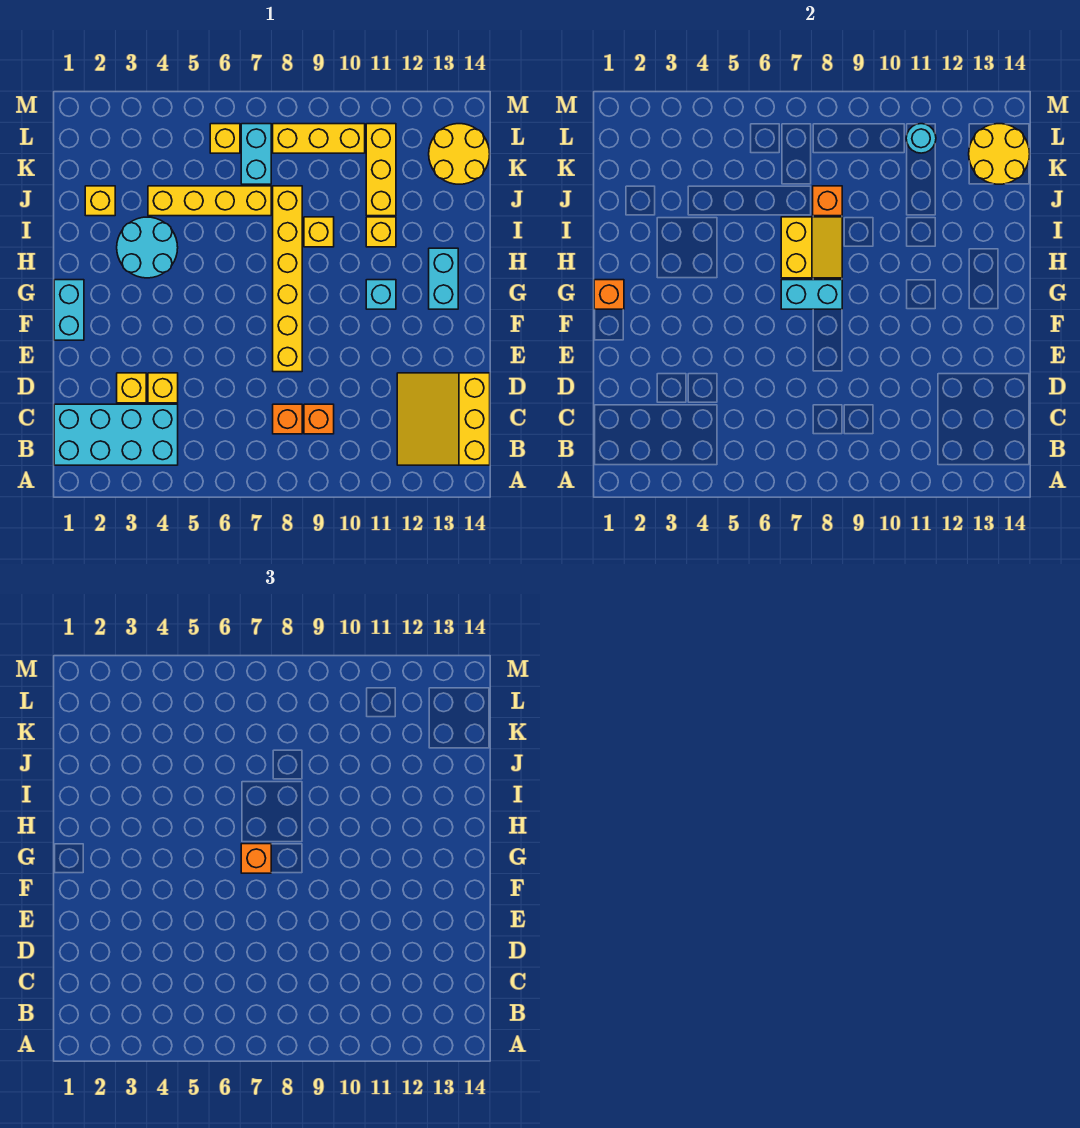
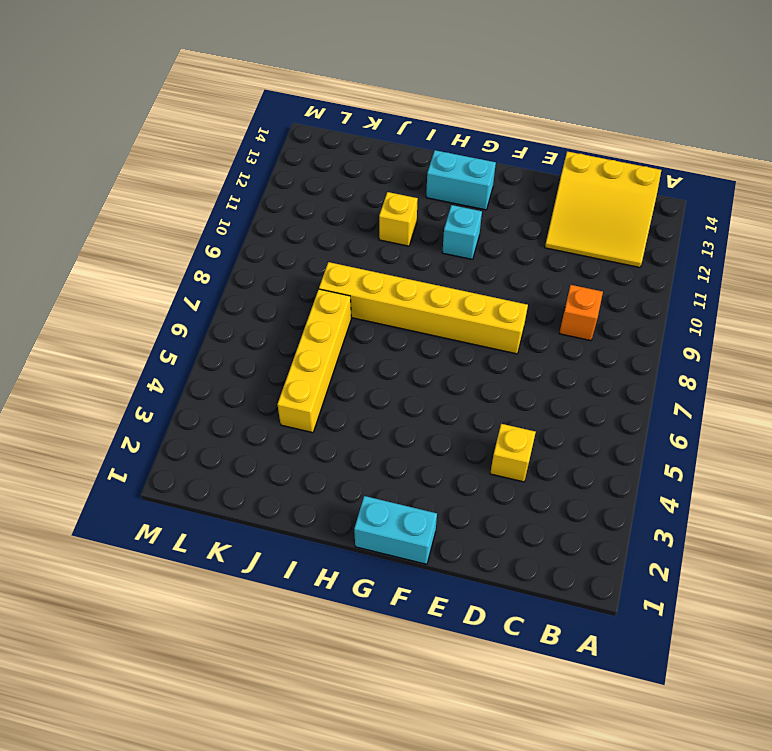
none -> cyan 2x4 brick [54,404,178,465]
none -> orange 1x1 brick [273,404,302,434]
none -> yellow 1x1 brick [117,373,146,403]

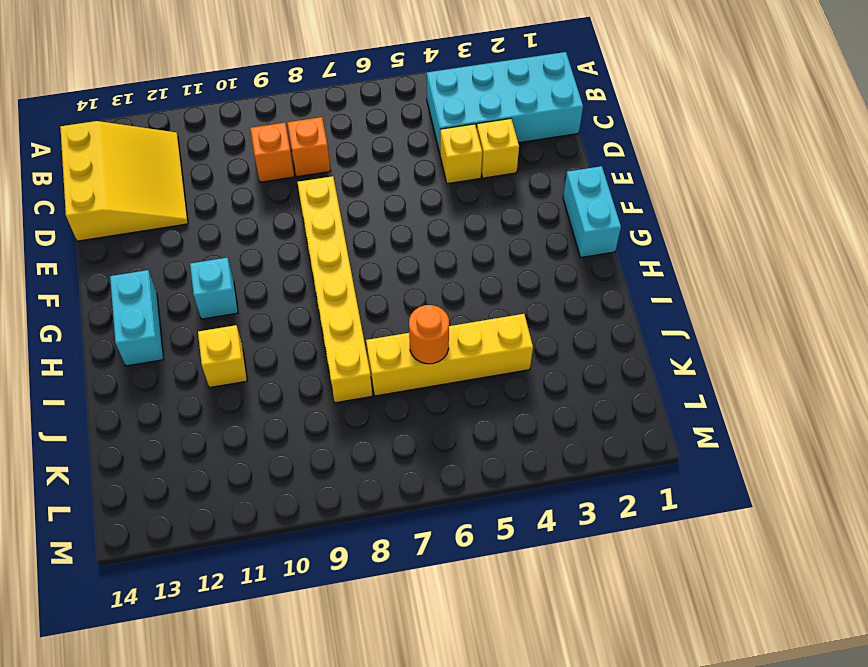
orange 1x1 round brick [409,305,449,364] -> none
none -> cyan 2x2 round brick [117,217,178,278]
none -> yellow 1x1 brick [304,217,334,247]
none -> yellow 1x1 brick [85,186,115,216]

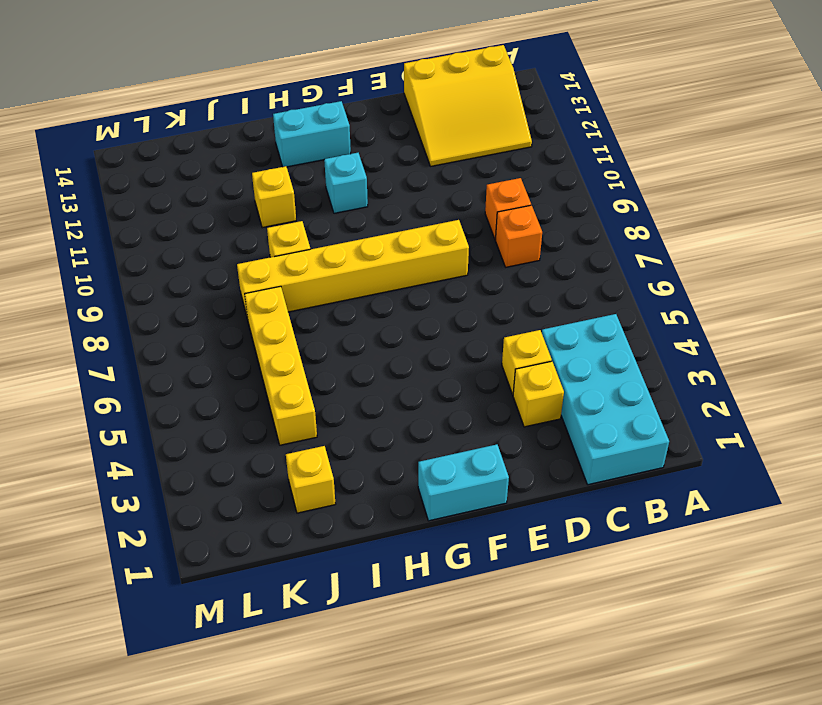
none -> cyan 2x2 round brick [117,217,178,278]
none -> yellow 1x3 brick [366,124,396,216]
none -> cyan 1x2 brick [241,124,271,184]

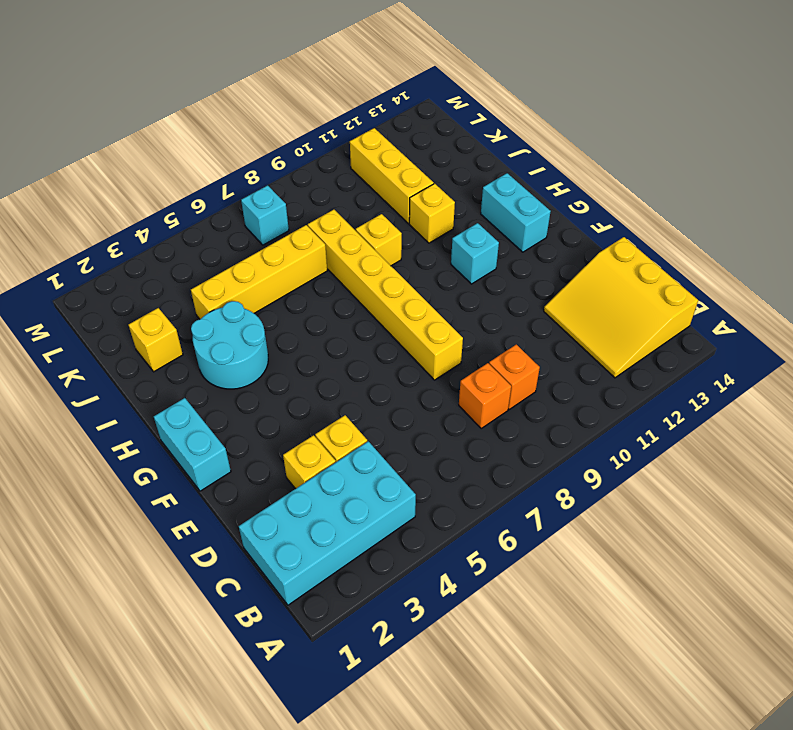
cyan 1x1 brick [241,185,289,245] -> cyan 1x2 brick [241,124,271,184]
none -> yellow 2x2 round brick [429,124,490,184]
none -> yellow 1x1 brick [210,124,240,153]
none -> yellow 1x3 brick [273,124,365,153]

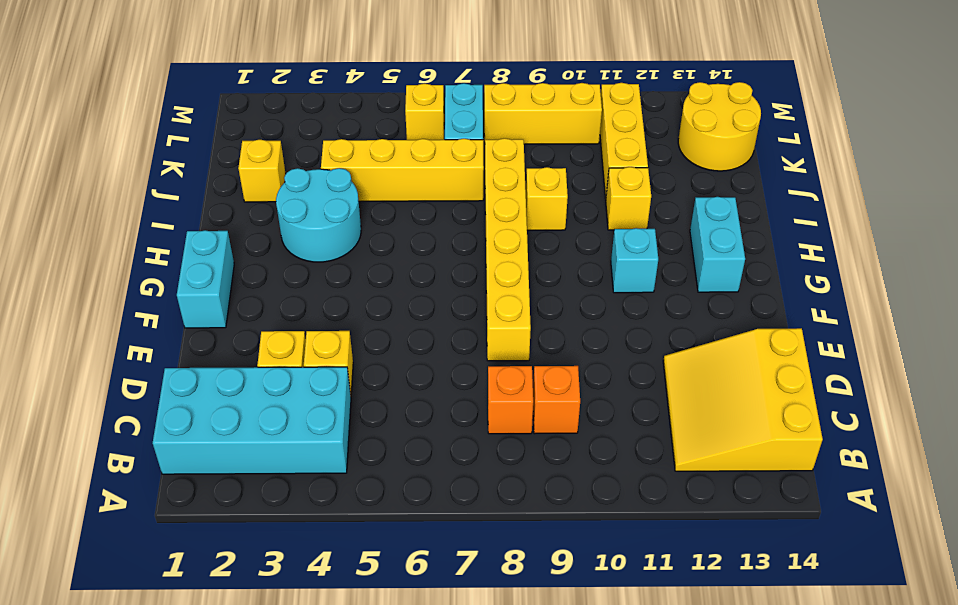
none -> orange 1x1 brick [594,280,624,309]
none -> cyan 1x2 brick [781,280,842,309]
none -> yellow 2x2 slope [781,217,842,278]

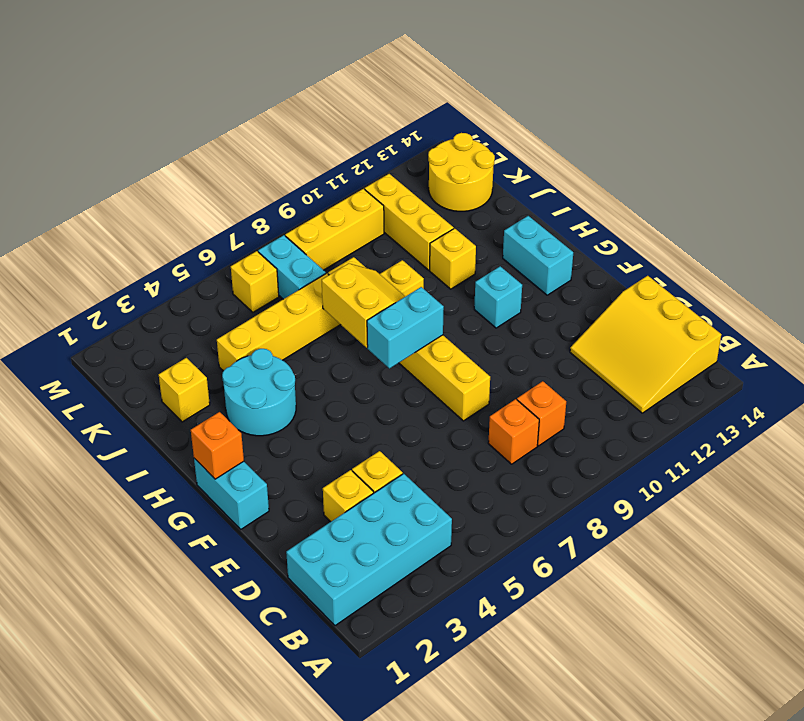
none -> orange 1x1 brick [813,186,842,216]
none -> yellow 2x2 round brick [969,124,1030,184]
none -> cyan 1x1 round brick [906,124,936,153]

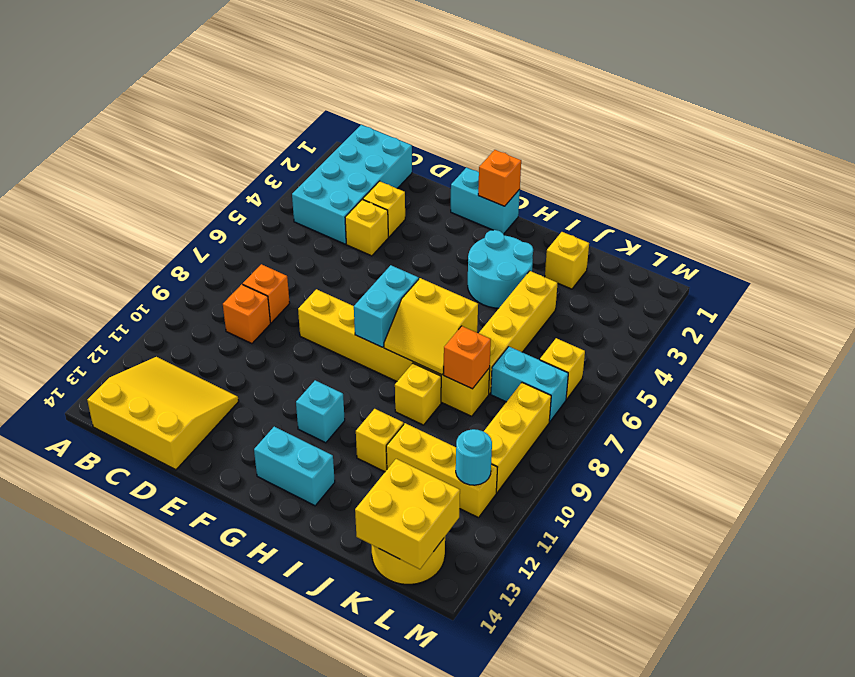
yellow 2x2 brick [355,459,460,569] -> yellow 2x2 round brick [969,124,1030,184]
none -> orange 1x1 brick [241,844,271,873]

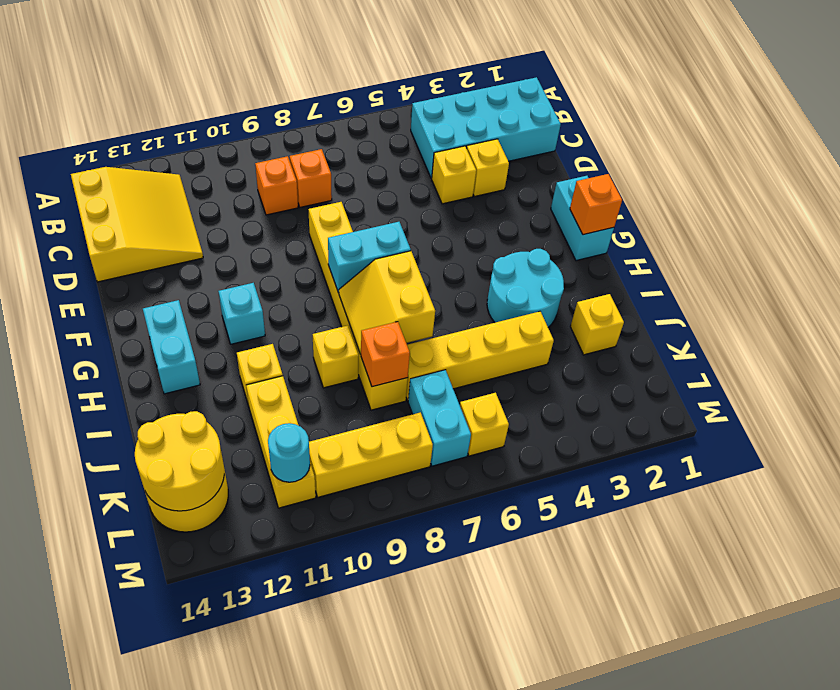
none -> orange 1x1 brick [241,844,271,873]

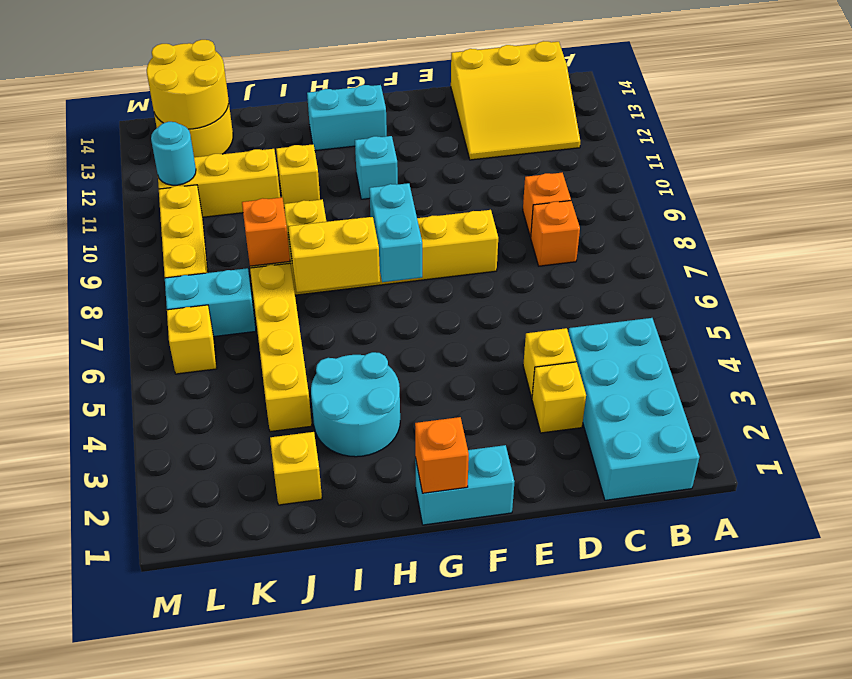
none -> orange 1x1 brick [241,844,271,873]

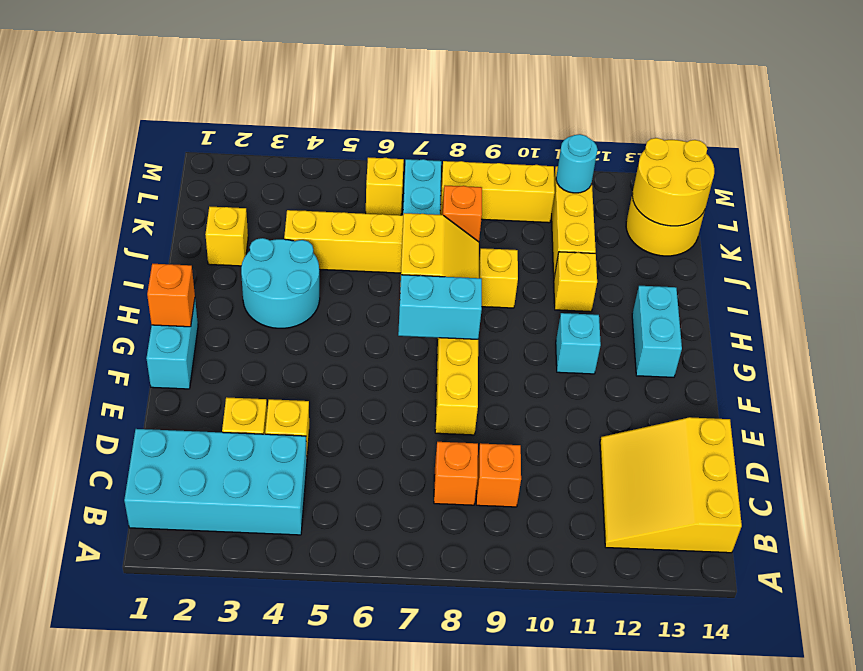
none -> orange 1x1 brick [241,844,271,873]

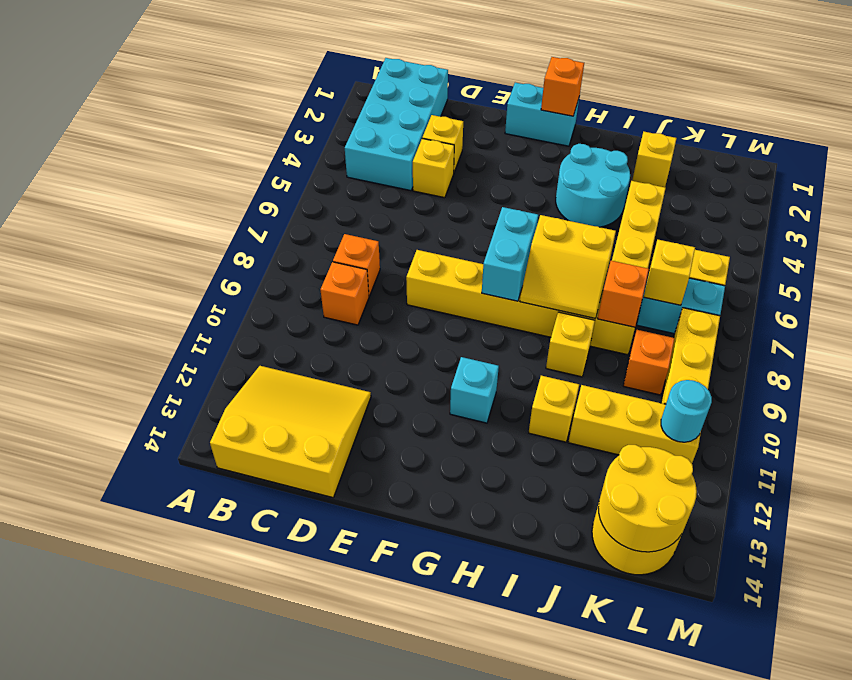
yellow 1x1 brick [644,240,695,305] -> none
orange 1x1 brick [623,330,675,395] -> orange 1x1 brick moved to [241,844,271,873]
none -> cyan 1x2 brick [429,248,458,309]

